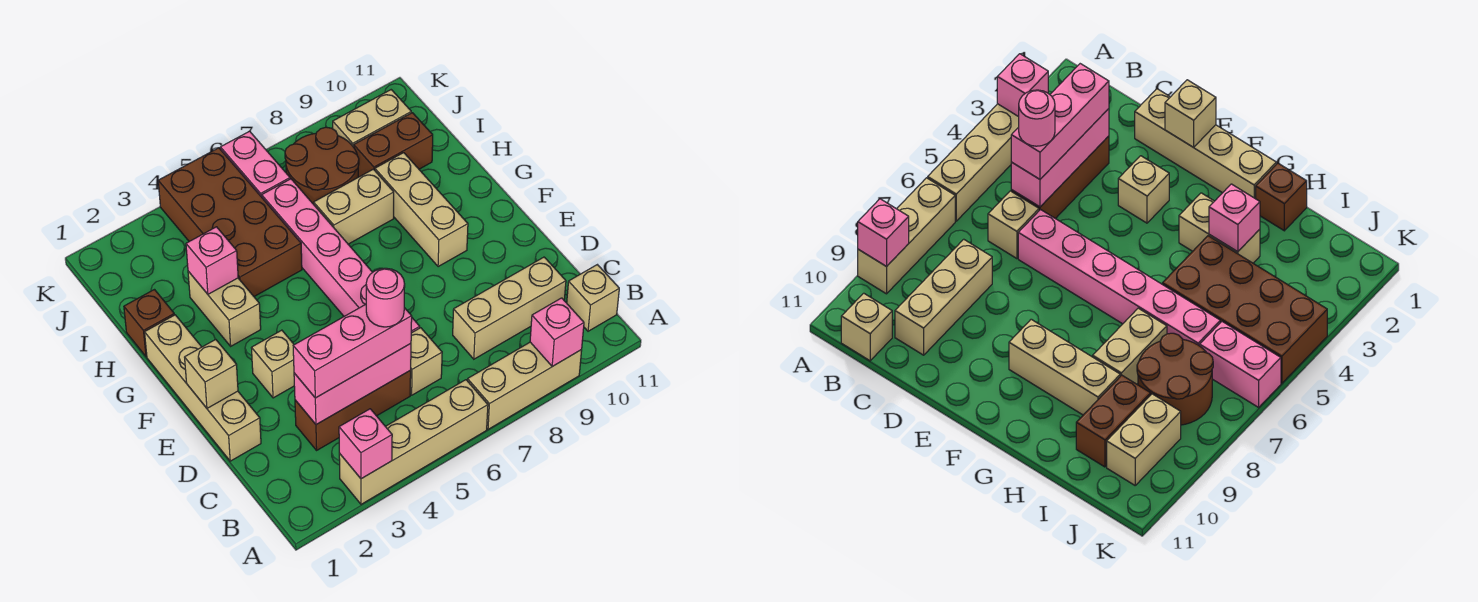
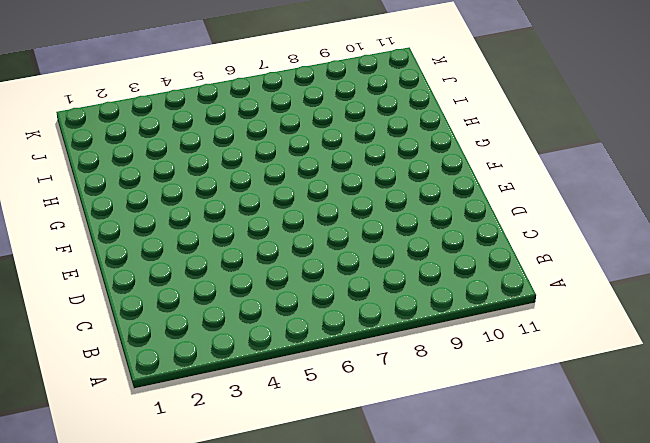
none -> tan 1x4 brick [339,380,488,504]
none -> tan 1x3 brick [467,342,582,429]
none -> tan 1x1 brick [567,265,619,331]

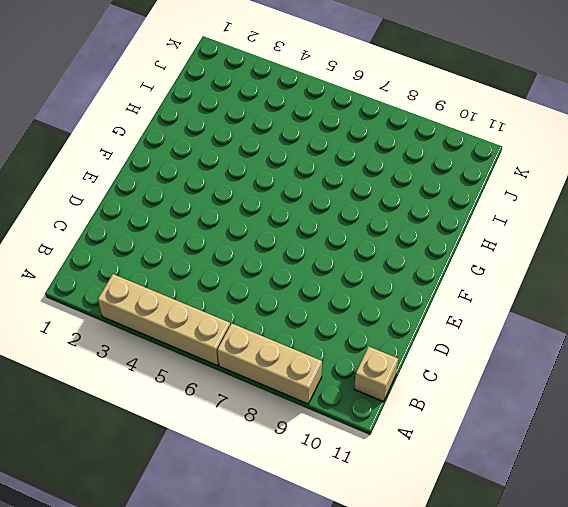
none -> brown 1x3 brick [295,371,411,450]
none -> tan 1x1 brick [410,328,442,395]
none -> tan 1x3 brick [453,257,566,359]

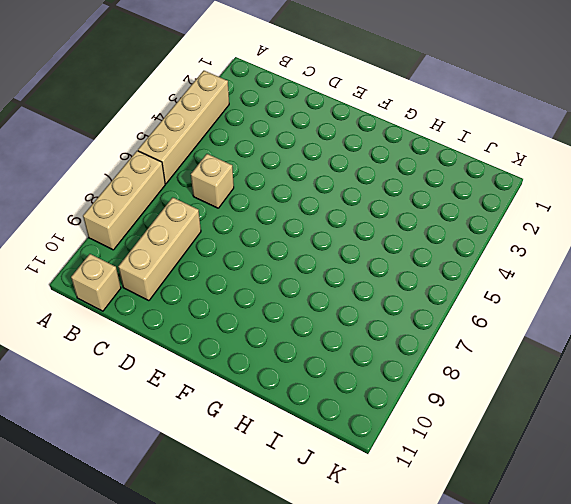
none -> brown 1x3 brick [295,371,411,450]
none -> tan 1x4 brick [145,315,261,461]
none -> pink 1x6 brick [262,179,420,333]

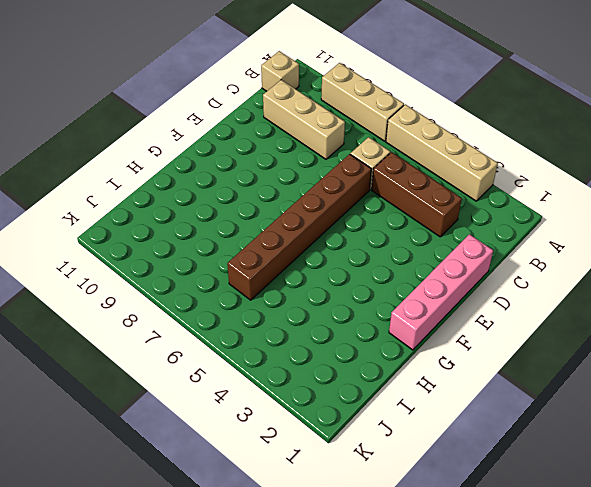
pink 1x4 brick [389,234,493,350] -> tan 1x4 brick [145,315,261,461]
brown 1x6 brick [227,154,371,300] -> pink 1x6 brick [262,179,420,333]
none -> tan 1x1 brick [252,330,294,398]
none -> tan 1x3 brick [375,153,468,267]
none -> tan 1x2 brick [188,271,261,346]

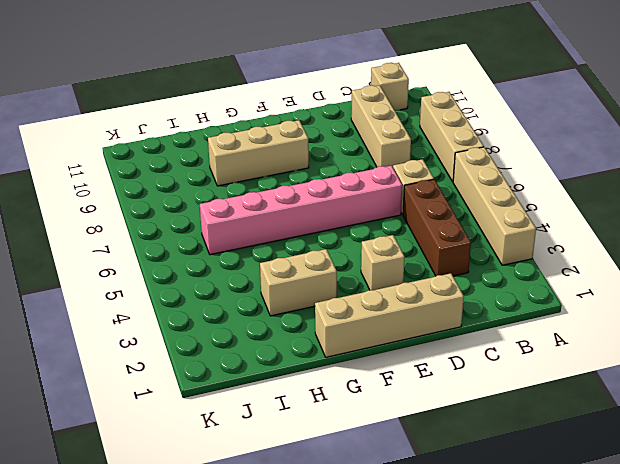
none -> brown 1x1 brick [124,290,174,357]
none -> brown 2x4 brick [158,148,302,296]
none -> tan 1x2 brick [314,169,394,244]

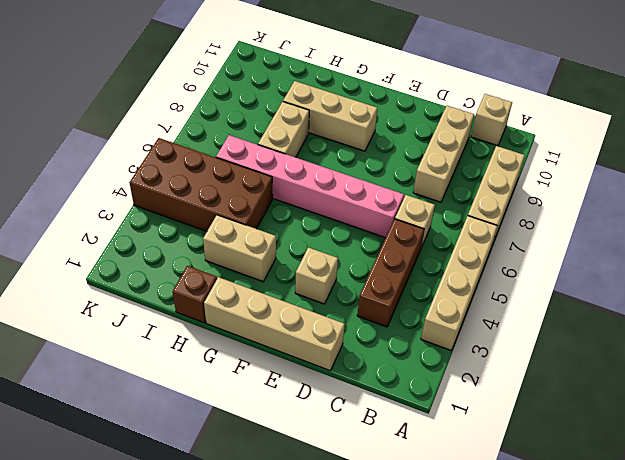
none -> brown 2x2 round brick [285,127,359,204]
none -> brown 1x2 brick [354,113,433,177]
none -> pink 1x2 brick [220,131,290,197]

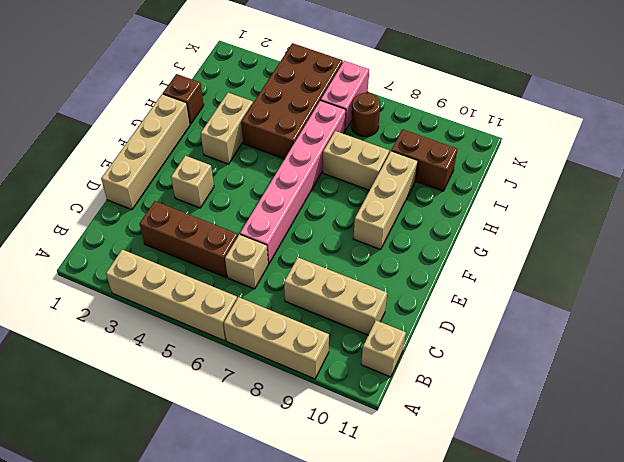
brown 1x1 round brick [351,93,380,137] -> brown 2x2 round brick [285,127,359,204]
none -> tan 1x2 brick [333,90,411,147]
none -> pink 1x1 brick [339,409,392,479]
none -> pink 1x1 brick [530,298,584,366]

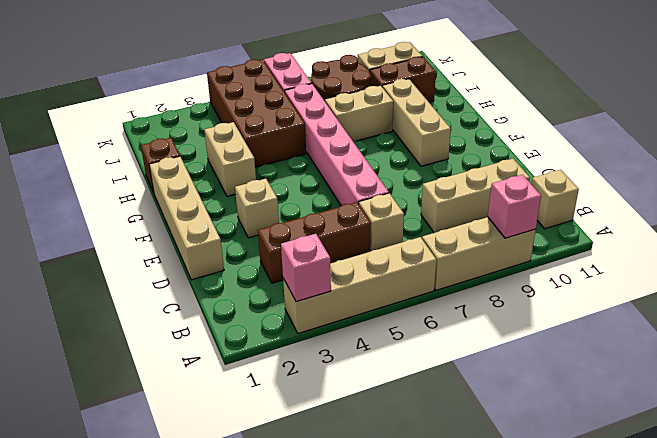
none -> pink 1x3 brick [294,344,411,425]
none -> tan 1x1 brick [185,340,238,408]
none -> pink 1x1 brick [186,227,238,294]

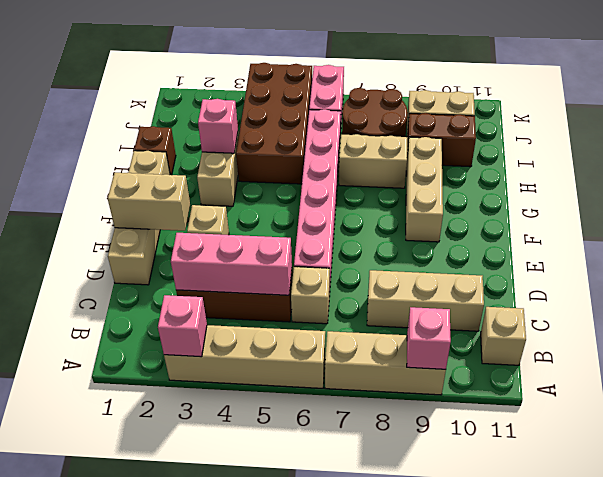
tan 1x2 brick [108,173,190,231] -> tan 1x1 brick [185,340,238,408]
none -> pink 1x3 brick [293,304,412,398]
none -> pink 1x1 round brick [366,268,405,327]

